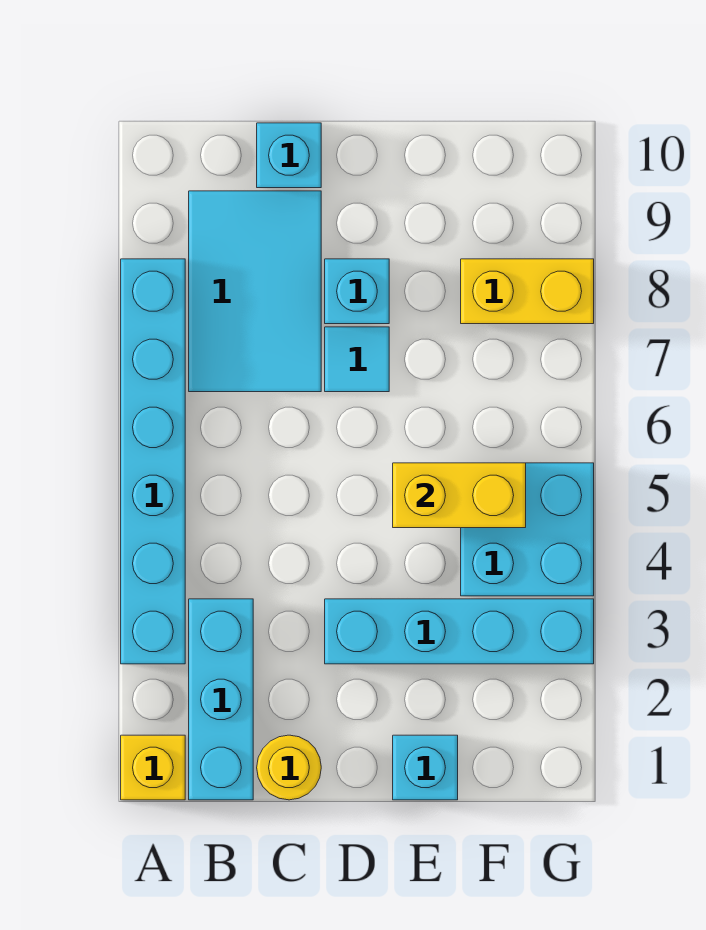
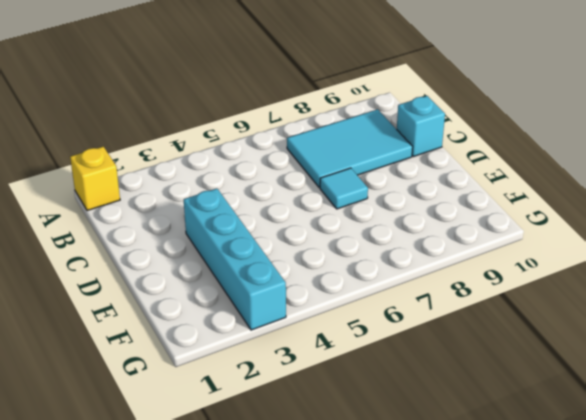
none -> cyan 1x6 brick [121,259,185,664]
none -> cyan 1x3 brick [189,599,253,800]
none -> yellow 1x1 round brick [257,735,321,800]

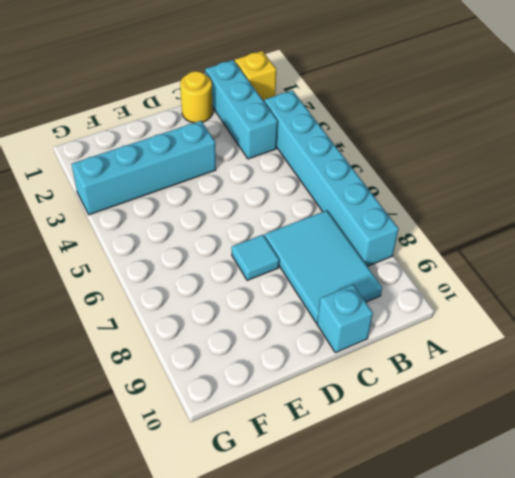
none -> cyan 1x1 brick [325,259,389,324]
none -> cyan 1x1 brick [393,735,458,800]
none -> cyan 2x2 brick [461,463,594,596]

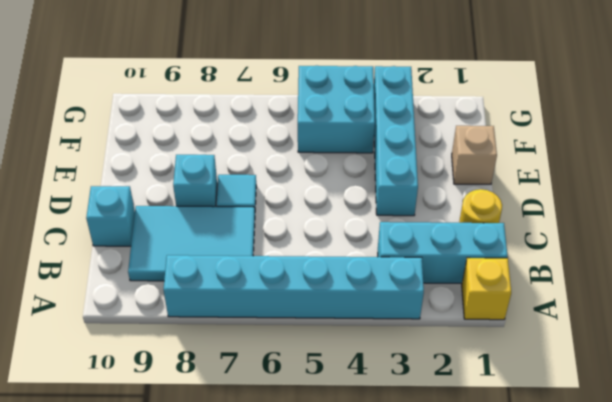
tan 1x1 brick [452,126,497,184] -> cyan 1x1 brick [393,735,458,800]
none -> yellow 1x2 brick [461,259,594,324]
none -> yellow 1x2 brick [393,463,526,528]

